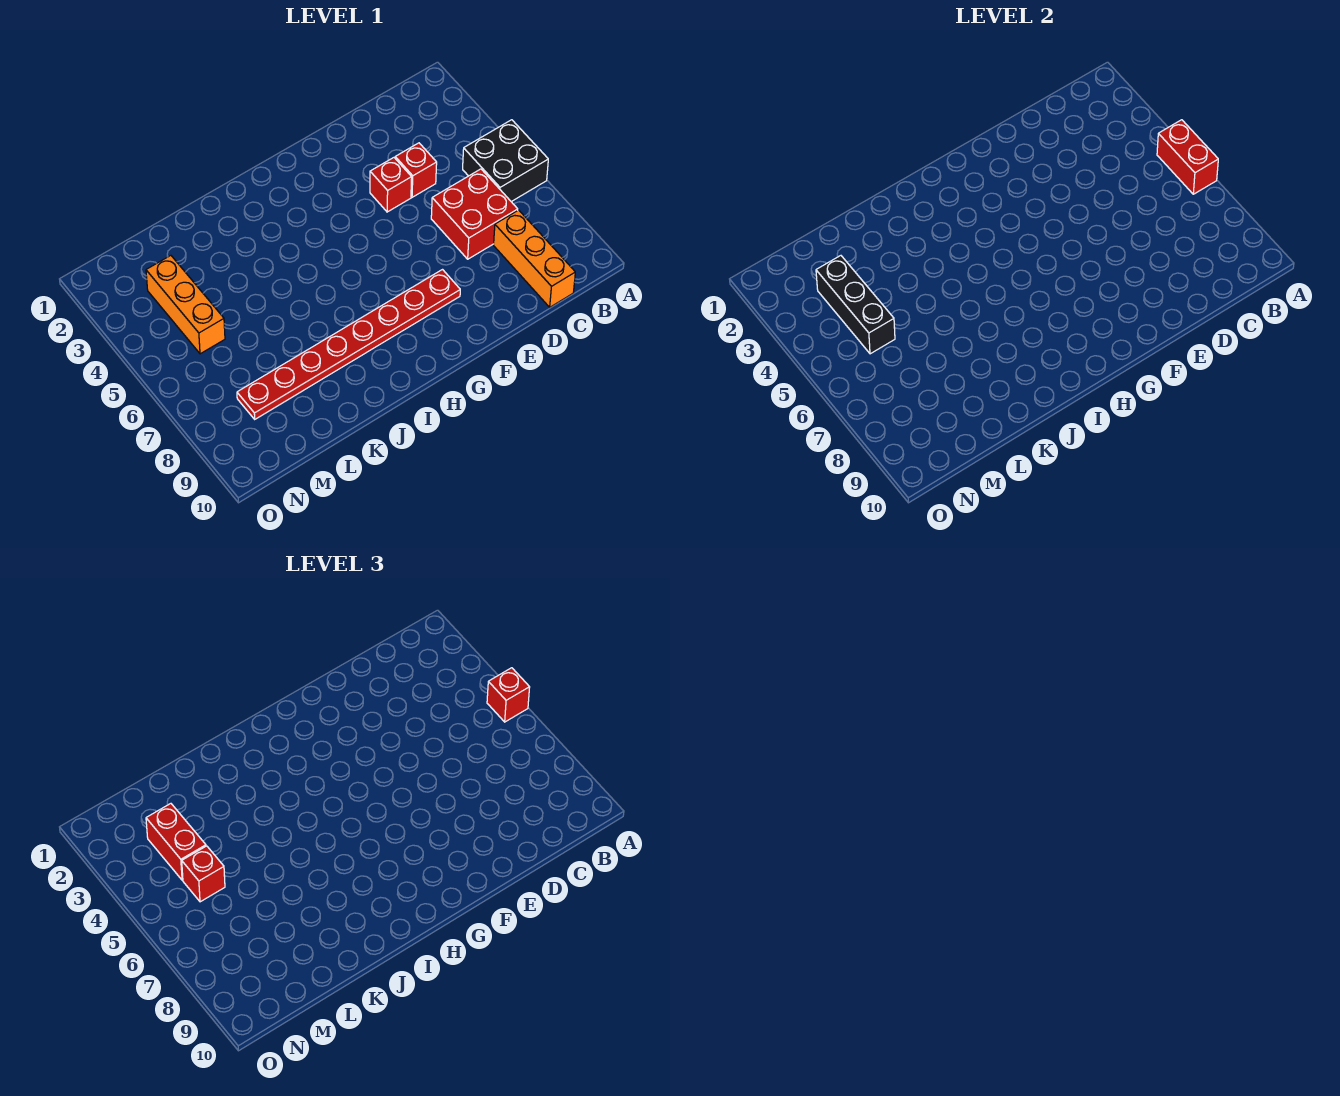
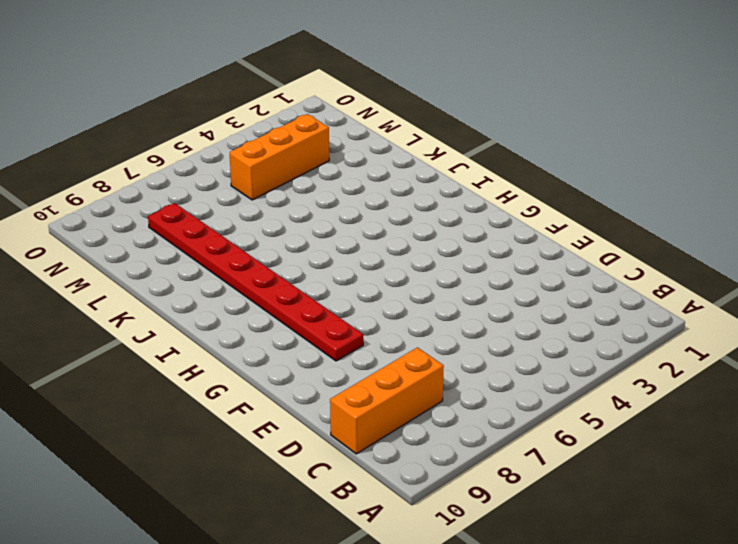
none -> black 2x2 brick [463,120,548,202]
none -> red 2x2 brick [431,169,518,259]
none -> red 1x1 brick [395,143,437,197]

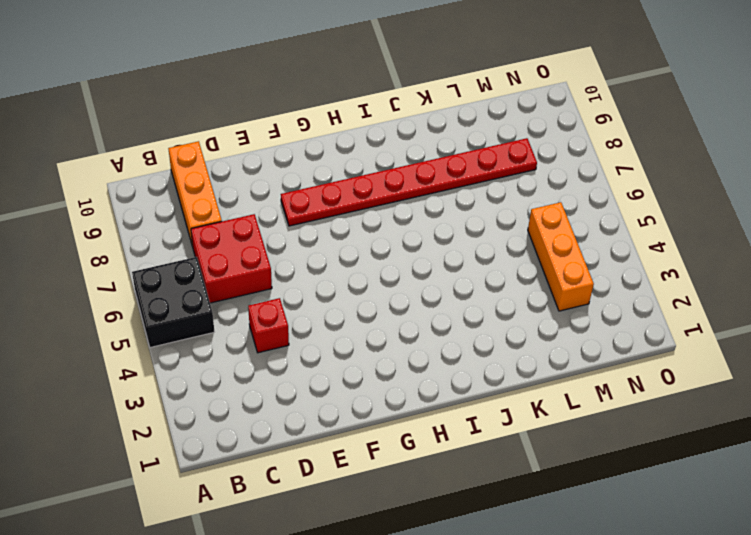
none -> red 1x1 brick [370,158,412,212]
none -> red 1x2 brick [1157,120,1218,194]
none -> black 1x3 brick [816,256,895,354]

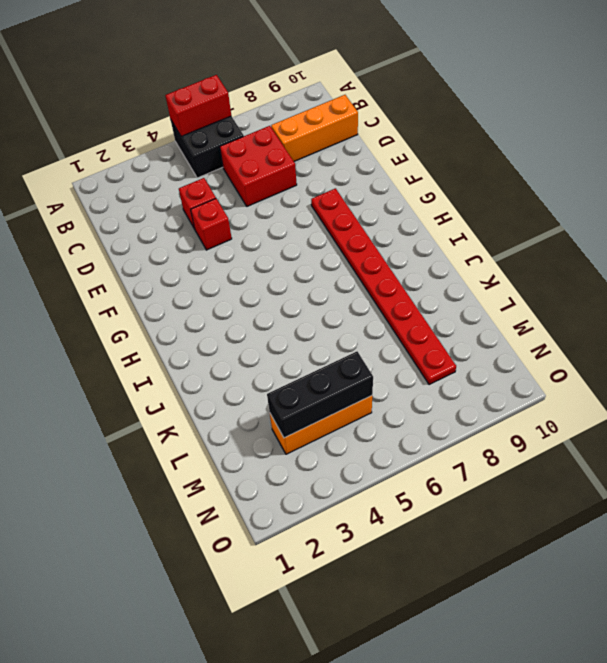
none -> red 1x1 brick [487,668,530,722]
none -> red 1x2 brick [146,804,206,880]
none -> red 1x1 brick [182,846,225,902]

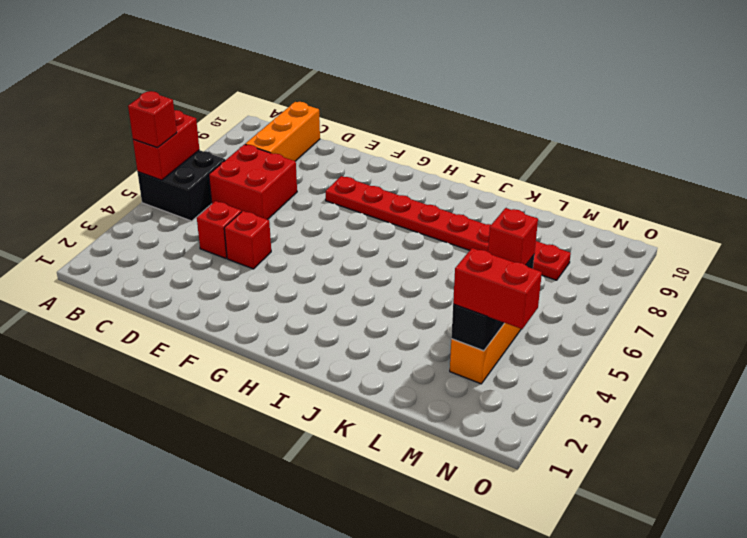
red 1x2 brick [453,248,542,329] -> red 1x2 brick turned to [146,804,206,880]

